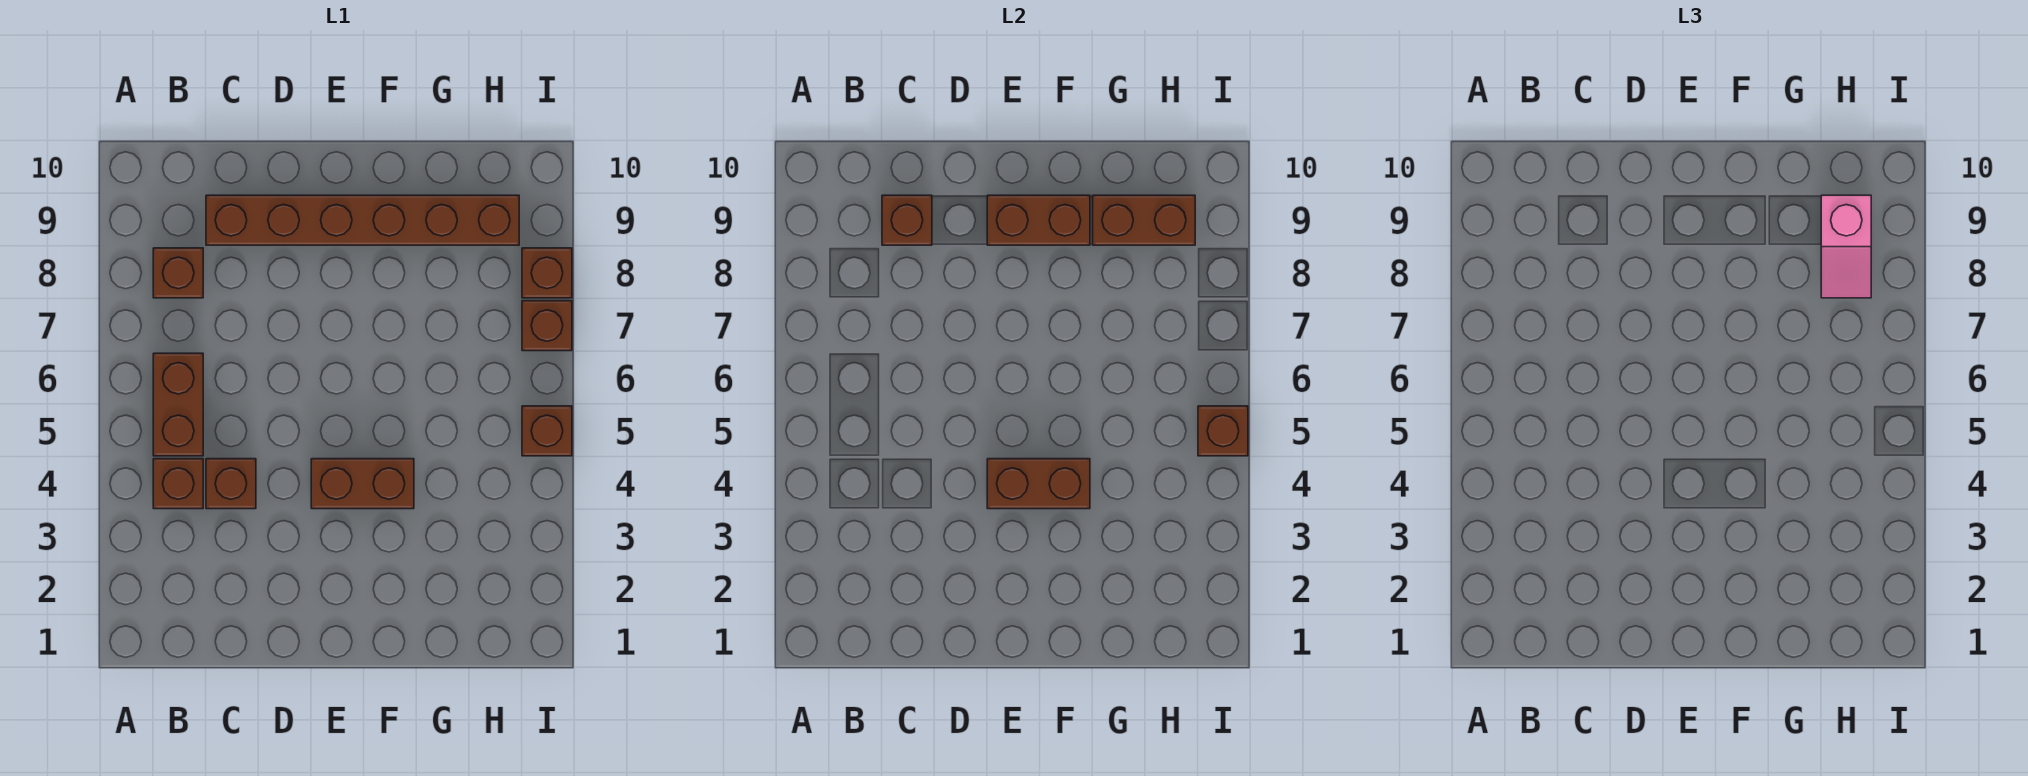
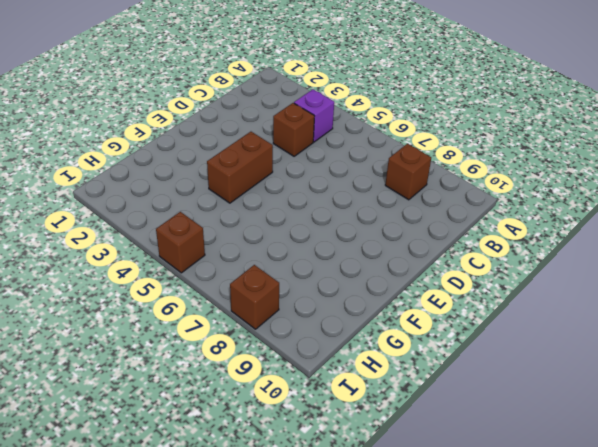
purple 1x1 brick [294,89,334,142] -> brown 1x1 brick [153,459,203,509]
none -> brown 1x2 brick [153,353,203,456]
none -> brown 1x6 brick [206,195,519,245]
none -> brown 1x1 brick [522,301,572,351]

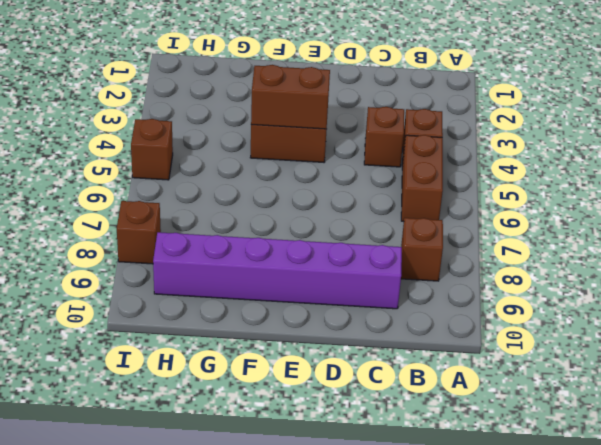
purple 1x6 brick [153,232,402,309] -> brown 1x6 brick [206,195,519,245]
none -> brown 1x1 brick [522,301,572,351]
none -> brown 1x1 brick [882,195,932,245]
none -> brown 1x2 brick [987,195,1090,245]

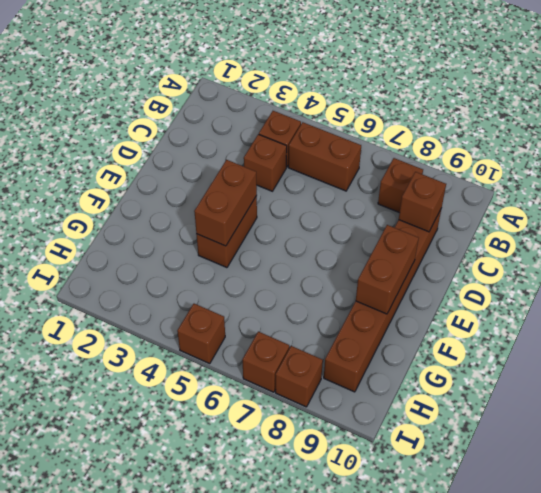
none -> brown 1x2 brick [1093,195,1195,245]
none -> brown 1x1 brick [1198,406,1248,456]
none -> pink 1x2 slope [1821,195,1871,298]

